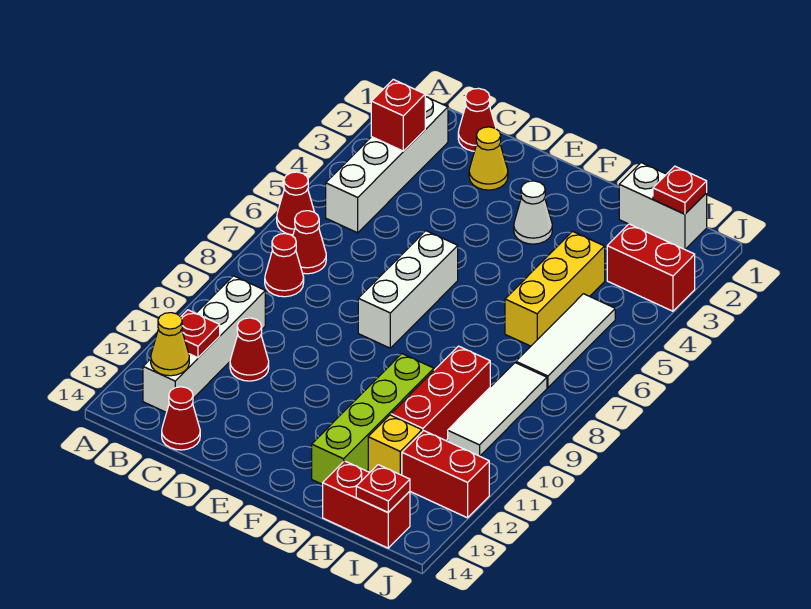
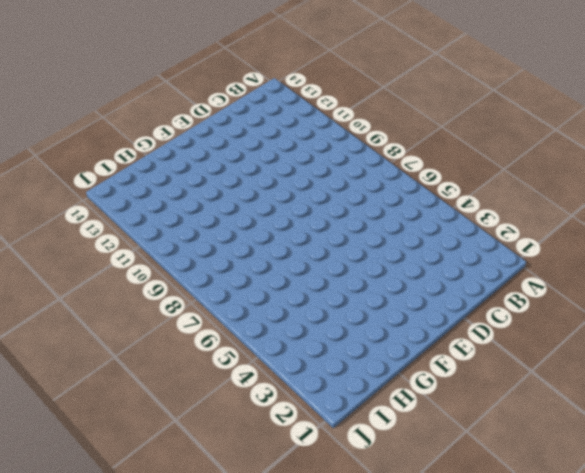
none -> red 1x1 cone [277,172,314,235]
none -> white 1x4 brick [326,97,448,233]
none -> red 1x1 cone [293,211,326,274]

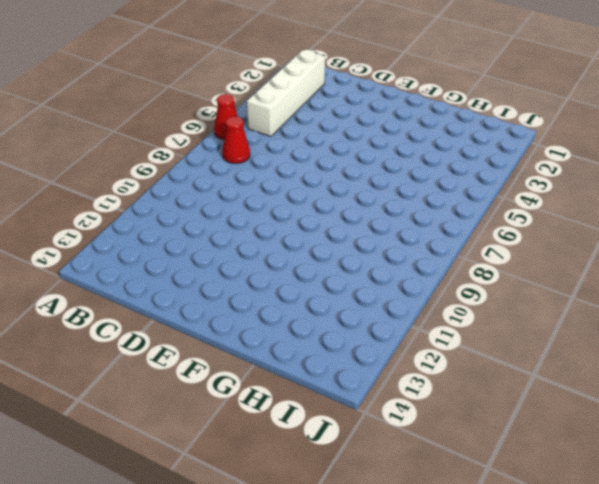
none -> red 1x1 cone [265,234,304,297]
none -> white 1x4 brick [143,276,265,412]
none -> red 1x1 cone [458,88,496,151]

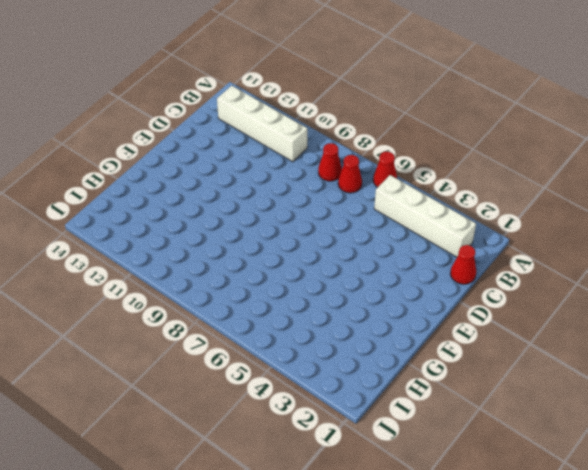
none -> red 1x1 cone [230,318,269,381]
none -> red 1x1 cone [162,387,200,450]
none -> yellow 1x1 cone [469,127,508,190]

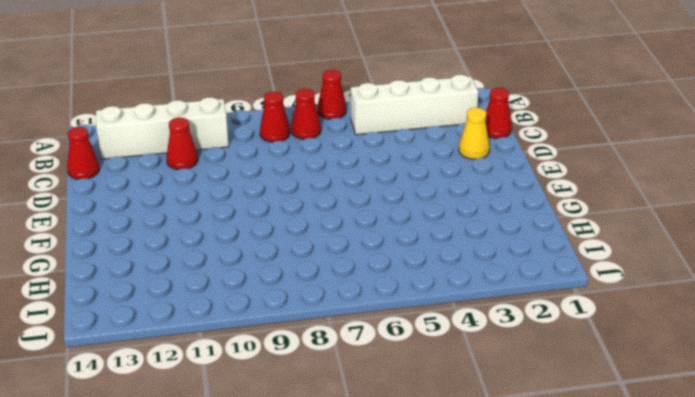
none -> white 1x3 brick [358,231,458,348]
none -> white 1x1 cone [514,181,552,244]
none -> lime 1x4 brick [312,354,434,485]

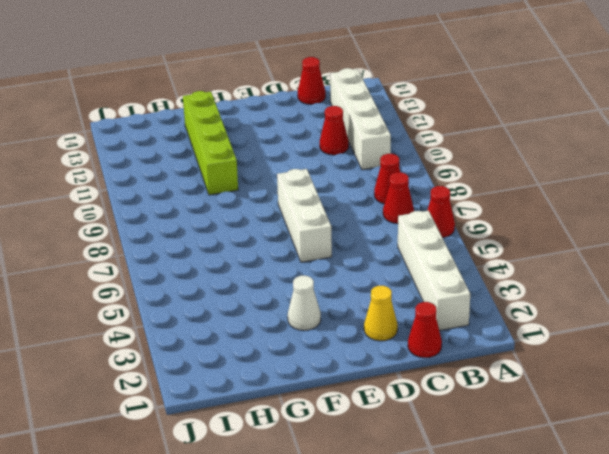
none -> white 1x2 brick [619,163,707,250]
none -> yellow 1x3 brick [505,231,605,346]
none -> red 1x3 brick [391,346,490,441]

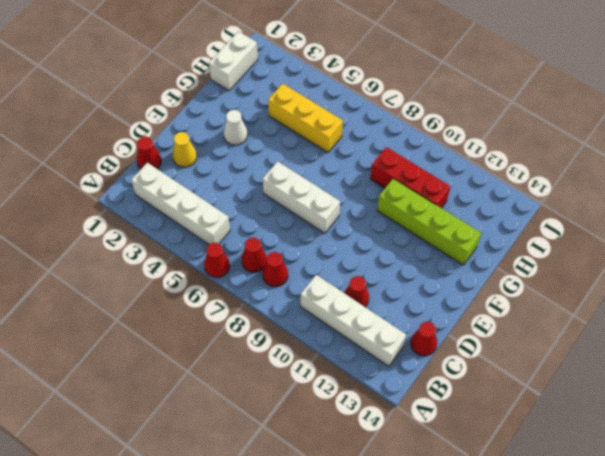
none -> yellow 1x1 brick [368,415,422,475]
none -> red 1x2 brick [323,461,410,548]
none -> red 1x2 brick [607,224,695,311]

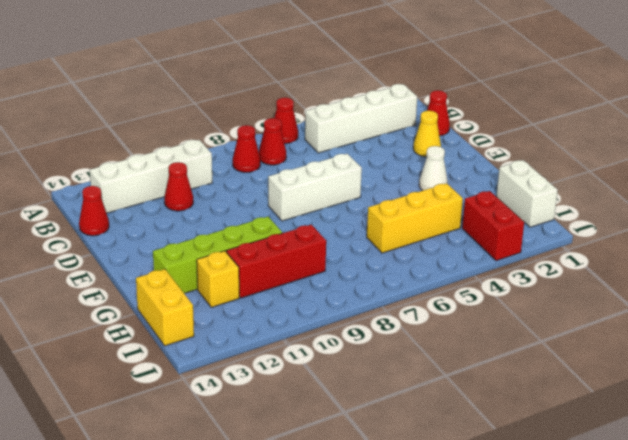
yellow 1x2 brick [136,269,194,346] -> red 1x2 brick [323,461,410,548]
none -> white 1x3 tile [516,294,615,387]
none -> white 1x3 tile [448,363,547,456]
none -> red 1x2 brick [402,431,489,518]

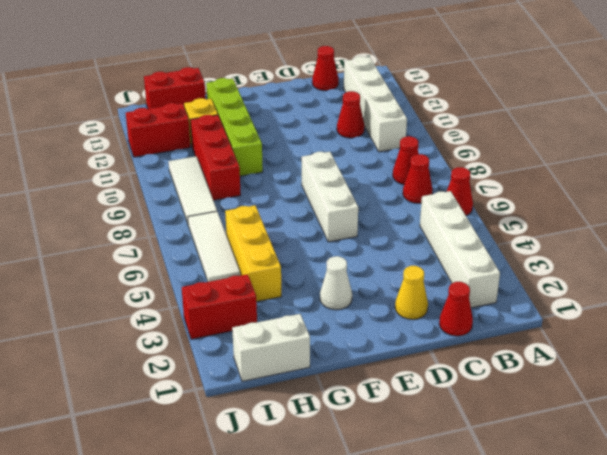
none -> red 1x1 brick [371,79,425,151]
none -> red 1x1 plate [181,310,220,358]
none -> yellow 1x1 cone [151,313,189,376]

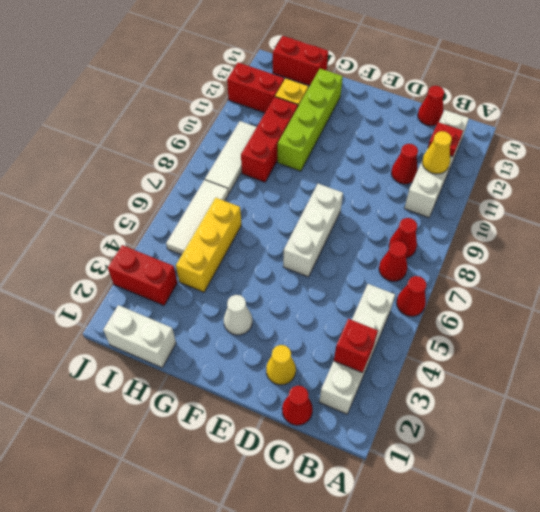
yellow 1x1 cone [422,131,452,174] -> yellow 1x1 cone moved to [151,313,189,376]
none -> red 1x1 plate [653,166,707,214]
none -> red 1x1 plate [356,465,410,512]

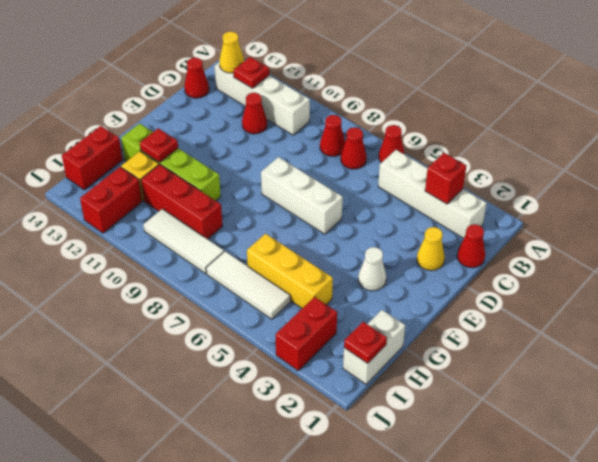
red 1x1 plate [140,128,178,162] -> red 1x1 plate moved to [356,465,410,512]

